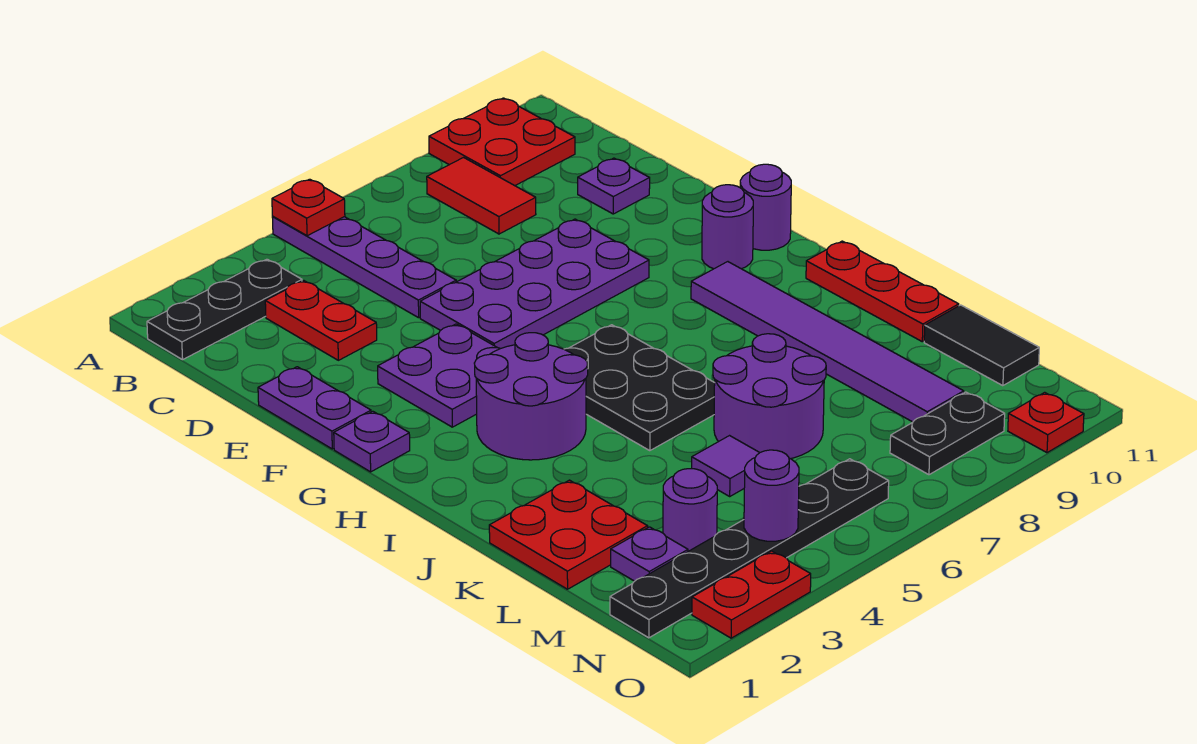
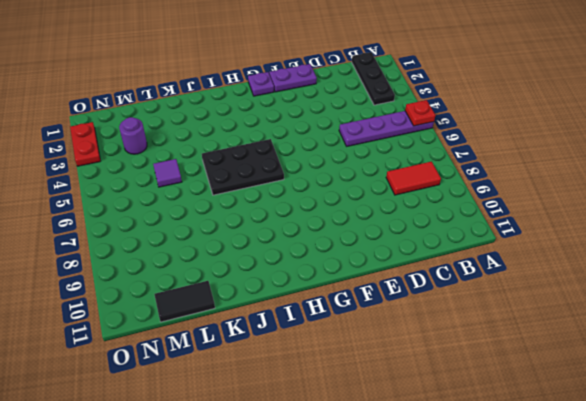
none -> red 2x2 plate [429,98,575,186]
none -> red 1x2 plate [265,281,377,360]
none -> purple 1x1 plate [578,158,650,214]

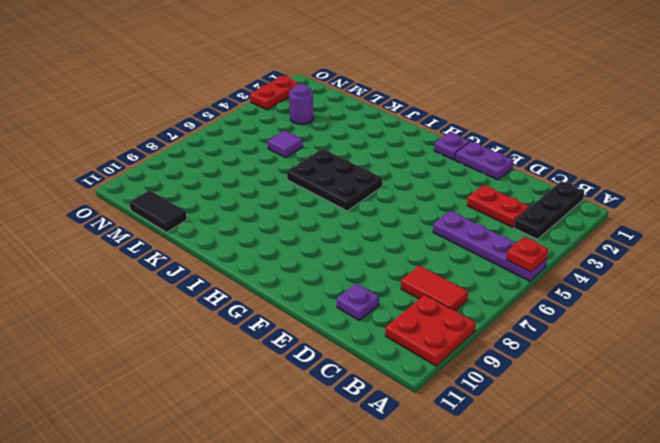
none -> purple 2x4 plate [420,219,649,349]
none -> purple 2x2 plate [378,324,500,427]
none -> purple 1x1 round brick [702,185,753,269]

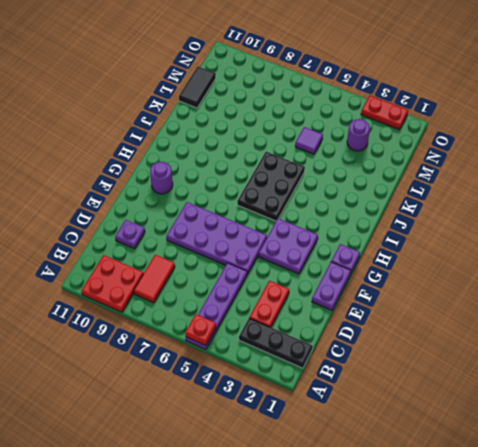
none -> purple 1x1 round brick [740,164,791,250]
none -> purple 2x2 round brick [474,333,588,460]
none -> purple 1x6 tile [691,262,964,422]

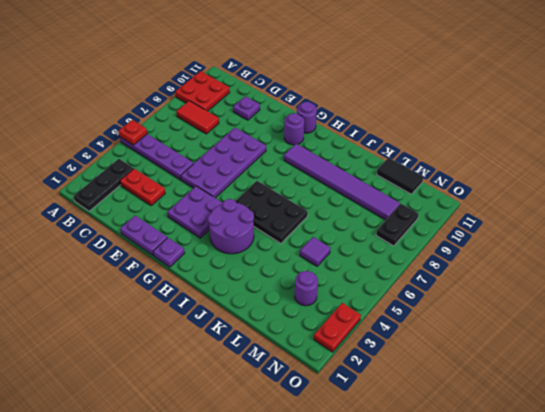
none -> red 1x3 plate [806,241,959,342]
none -> red 2x2 plate [489,480,648,589]
none -> purple 2x2 round brick [713,334,826,459]

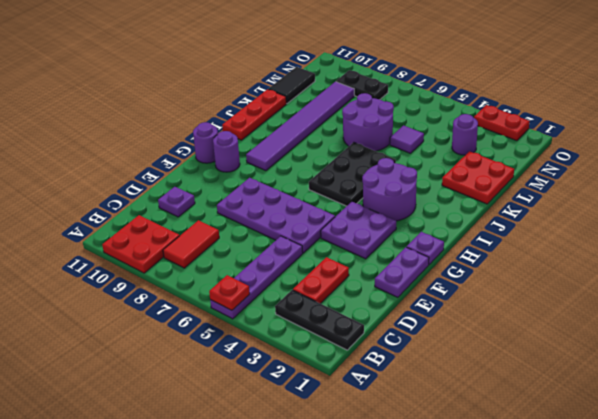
none -> purple 1x1 plate [611,527,688,581]
none -> black 1x6 plate [610,459,889,638]
none -> red 1x1 plate [1008,392,1084,453]

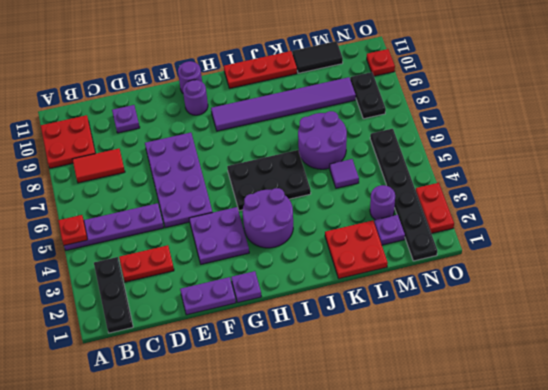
none -> purple 1x1 round brick [744,450,799,541]

